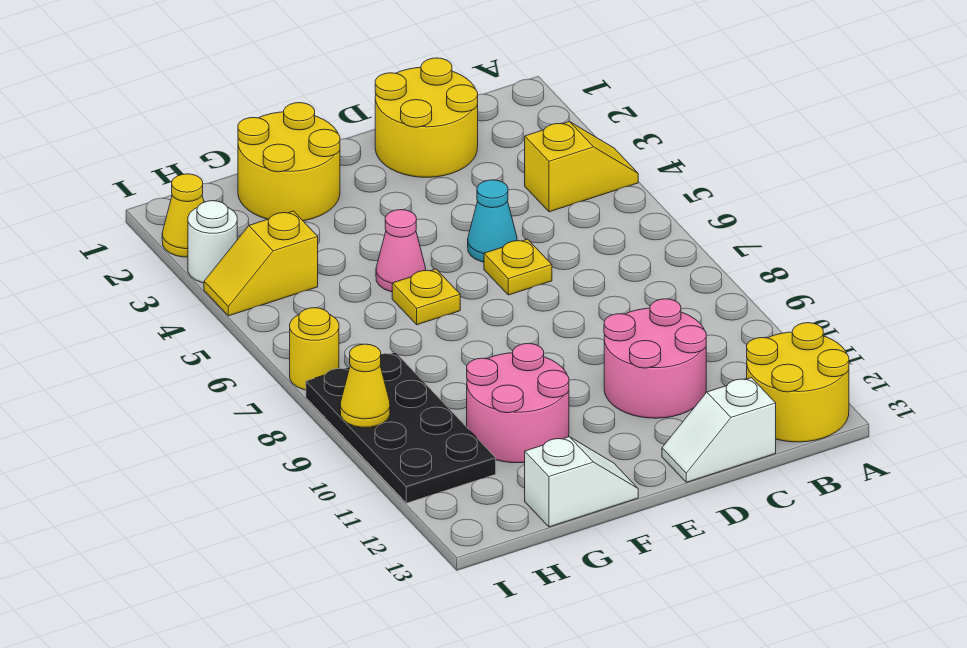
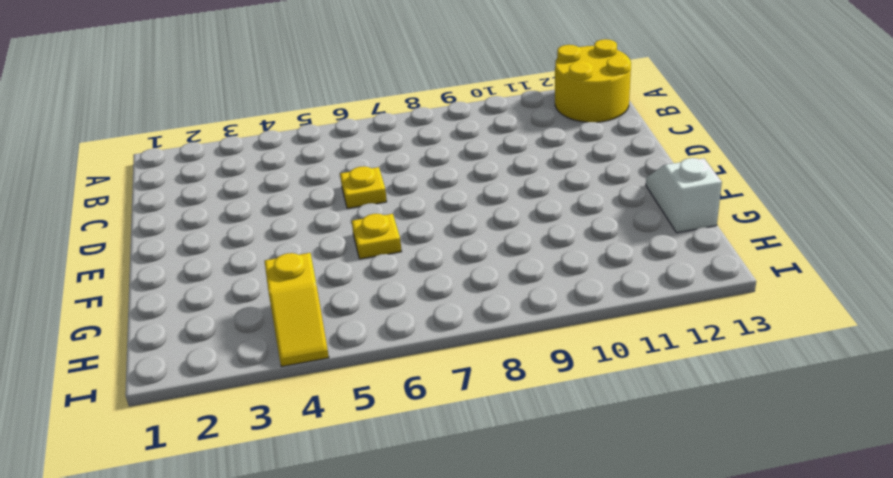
none -> yellow 1x2 slope [525,121,638,212]
none -> yellow 2x2 round brick [375,58,478,177]
none -> pink 2x2 round brick [604,299,706,418]

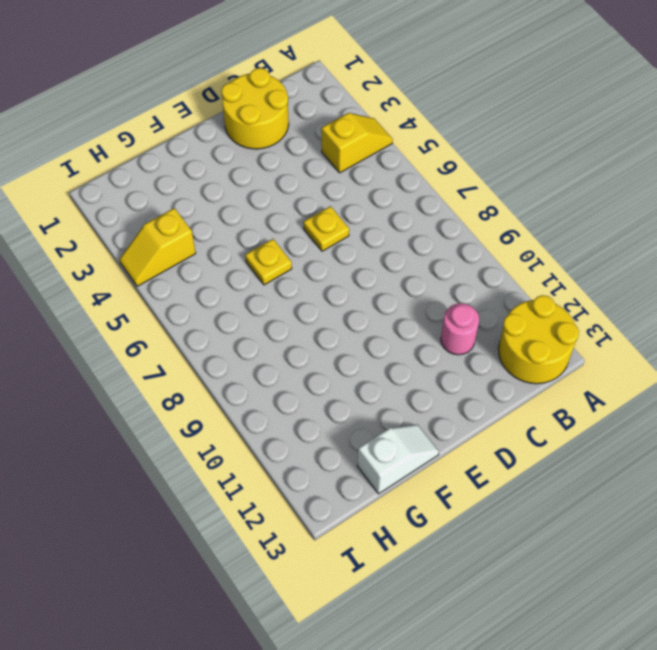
pink 1x1 round brick [441,303,479,355] -> pink 2x2 round brick [604,299,706,418]
none -> white 1x2 slope [662,378,776,482]
none -> cyan 1x1 cone [468,180,517,262]
none -> yellow 2x2 round brick [238,103,340,221]

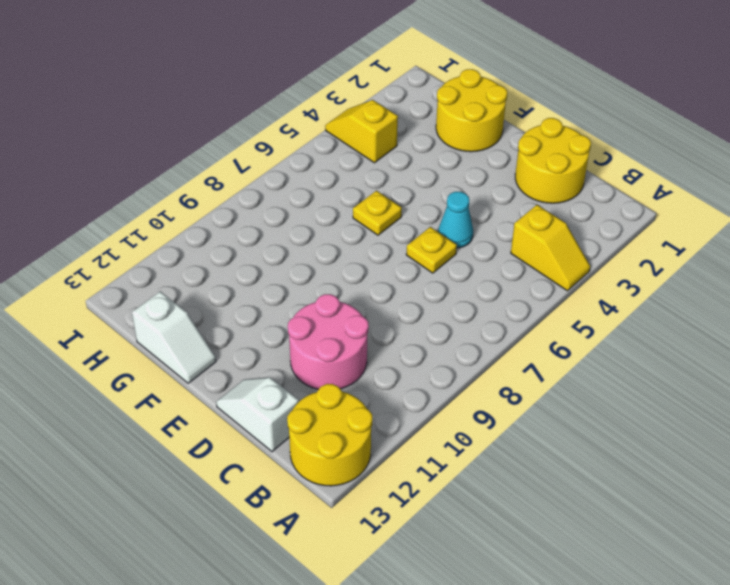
none -> pink 1x1 cone [376,210,426,292]
none -> pink 2x2 round brick [467,343,569,463]
none -> black 2x4 plate [306,352,496,503]

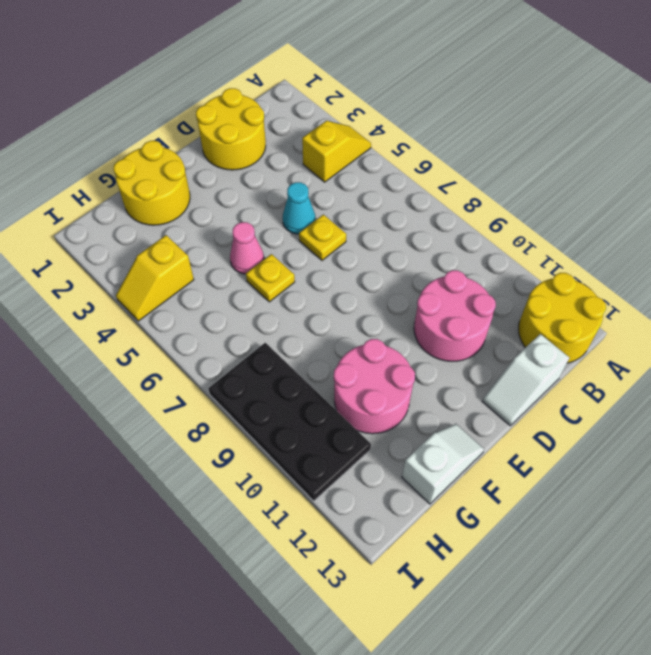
none -> yellow 1x1 cone [162,174,204,257]
none -> white 1x1 round brick [188,201,237,283]
none -> yellow 1x1 round brick [290,308,339,390]

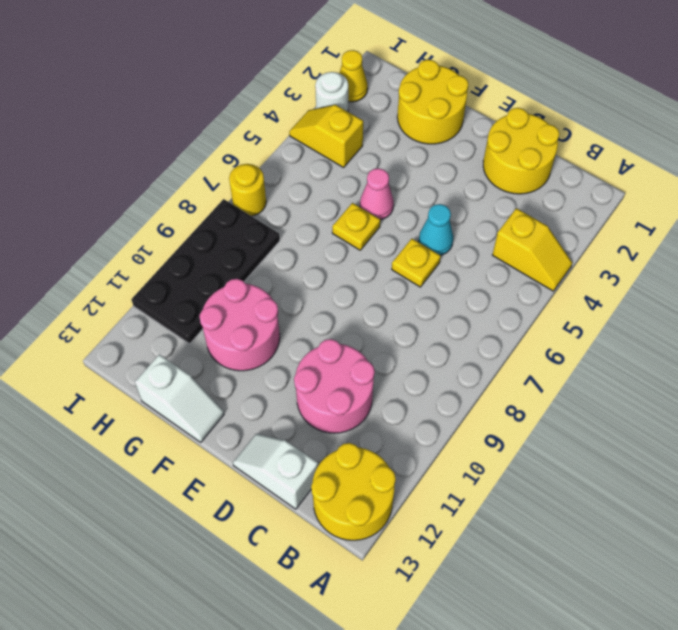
none -> yellow 1x1 cone [340,344,390,427]

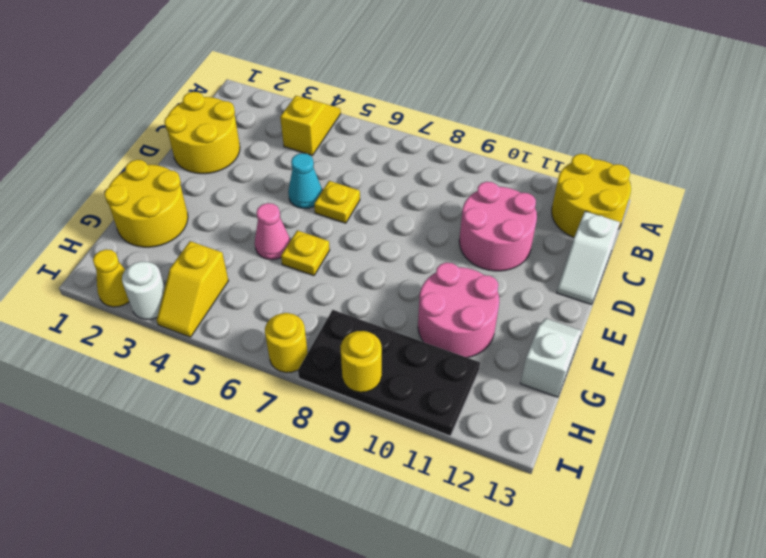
yellow 1x1 round brick [340,331,382,392] -> yellow 1x1 cone [340,344,390,427]

